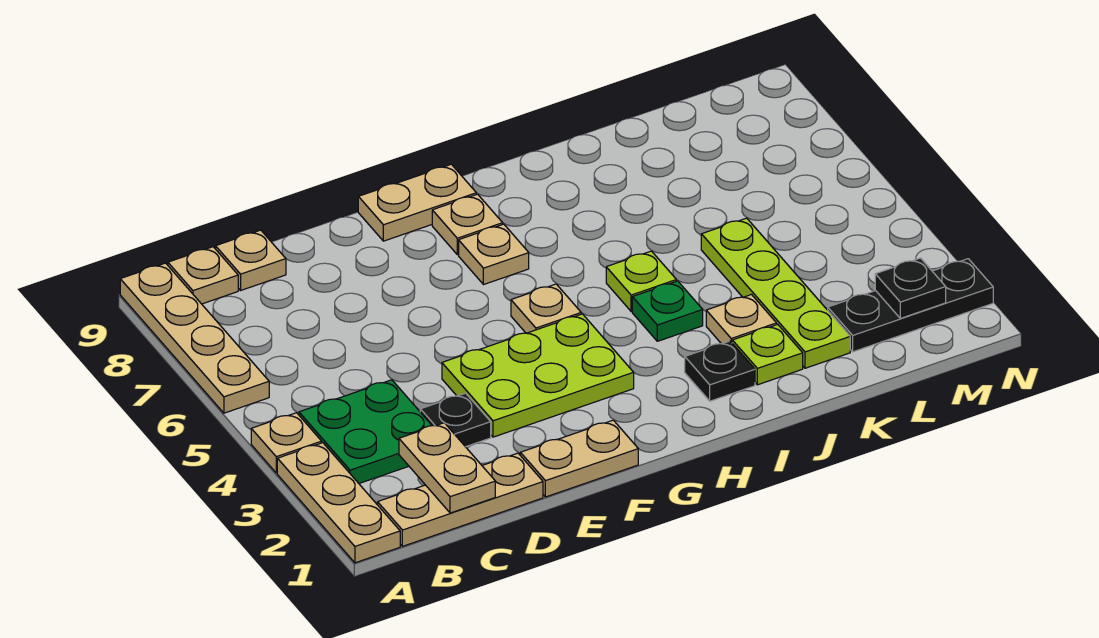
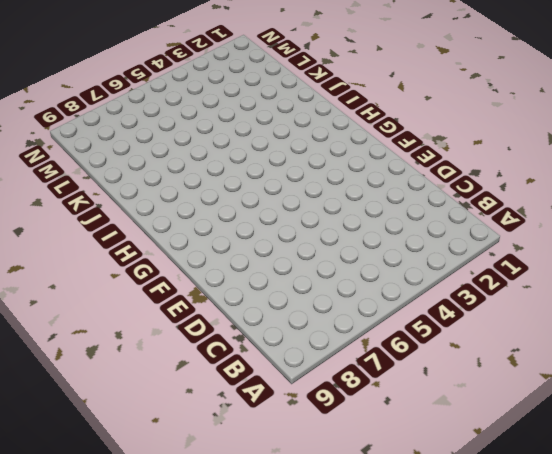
none -> tan 1x3 plate [277,443,400,563]
none -> tan 1x1 plate [251,413,322,473]
none -> tan 1x4 plate [120,263,269,413]

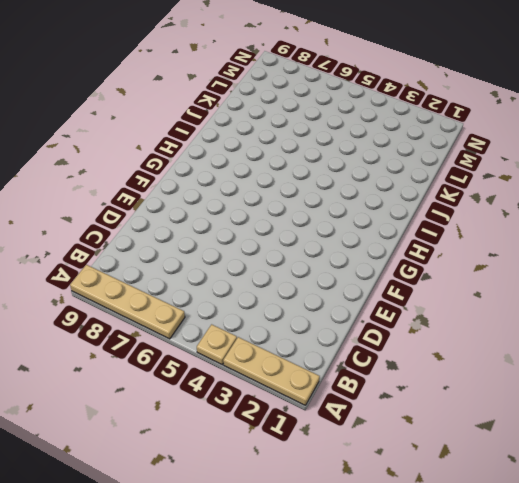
none -> tan 1x3 plate [378,453,543,546]
none -> green 2x2 plate [299,380,432,483]
none -> tan 1x1 plate [168,247,238,304]

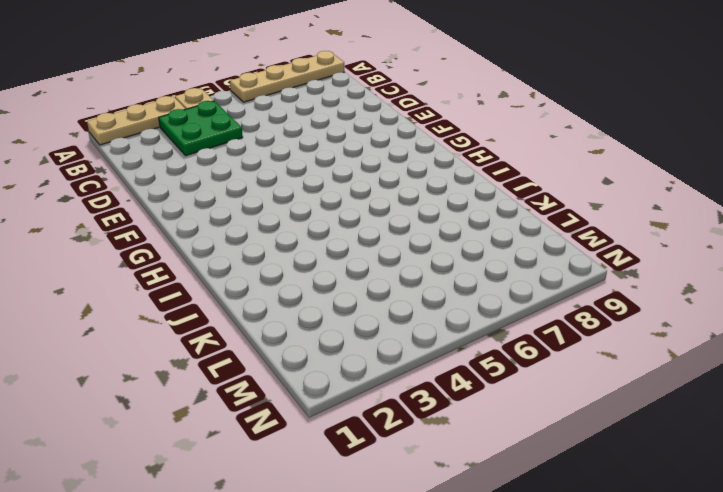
none -> tan 1x3 plate [378,453,543,546]
none -> tan 1x1 plate [168,247,238,304]
none -> tan 1x1 plate [216,230,286,290]

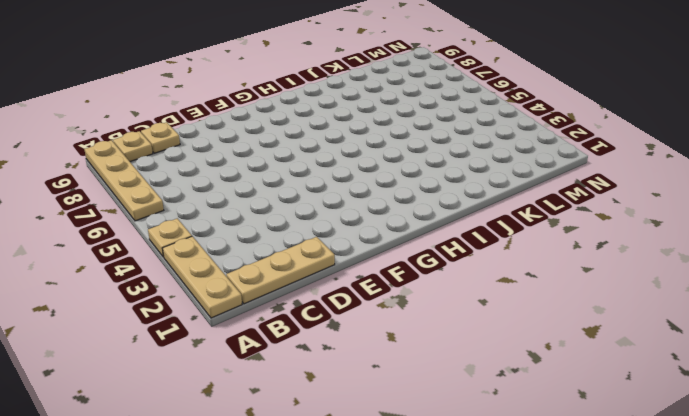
none -> green 2x2 plate [299,380,432,483]
none -> black 1x1 plate [420,393,491,447]
none -> tan 1x2 plate [520,420,638,497]

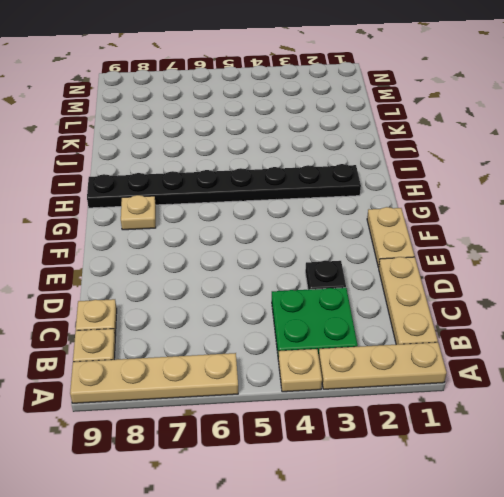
black 1x8 plate [87,164,361,208] -> none
none -> lime 2x3 plate [442,314,634,437]
none -> tan 1x2 plate [358,164,476,241]
none -> tan 1x1 plate [511,284,581,333]

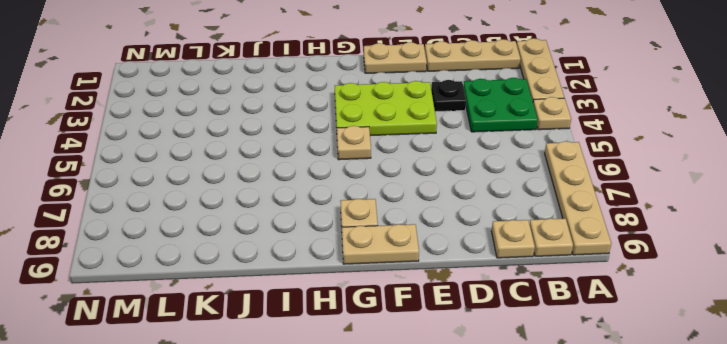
none -> tan 1x1 plate [459,224,529,285]
none -> black 1x1 plate [685,341,755,401]
none -> green 1x1 plate [632,281,703,341]

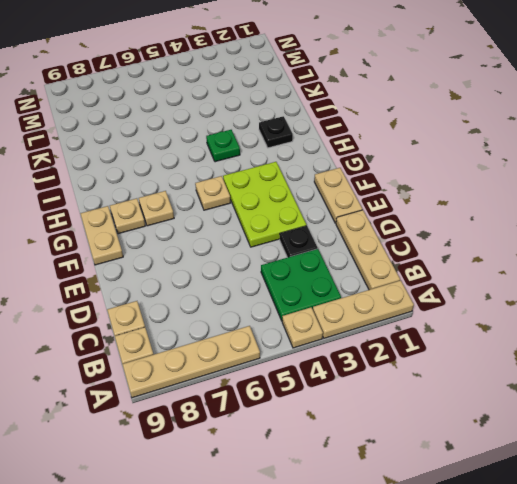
none -> lime 1x1 plate [606,251,676,311]
none -> lime 1x1 plate [732,324,803,385]
none -> tan 1x1 plate [706,295,777,344]

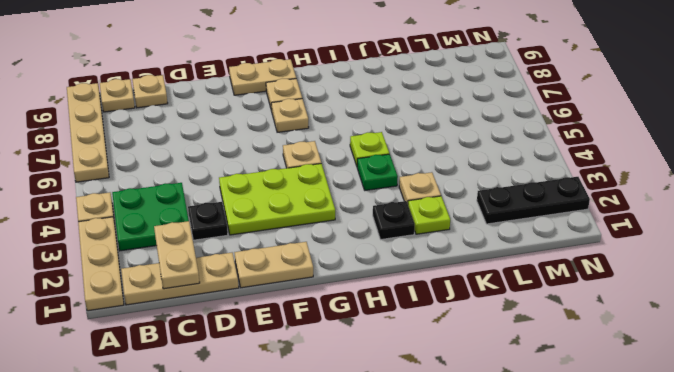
none -> lime 1x4 plate [701,218,850,368]
none -> black 1x1 plate [875,258,946,318]

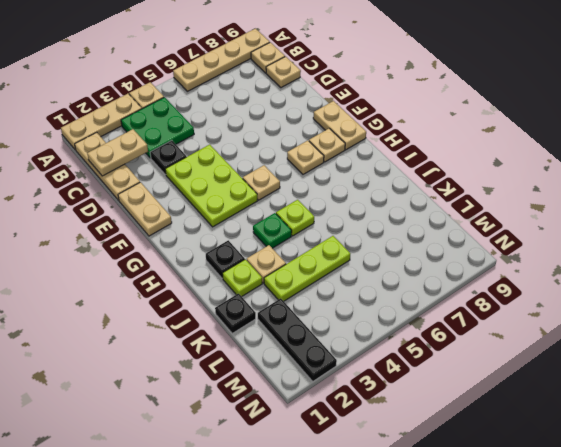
black 1x1 plate [215,294,256,333] -> black 1x1 plate moved to [875,258,946,318]
lime 1x3 plate [264,236,350,301] -> lime 1x4 plate [701,218,850,368]

